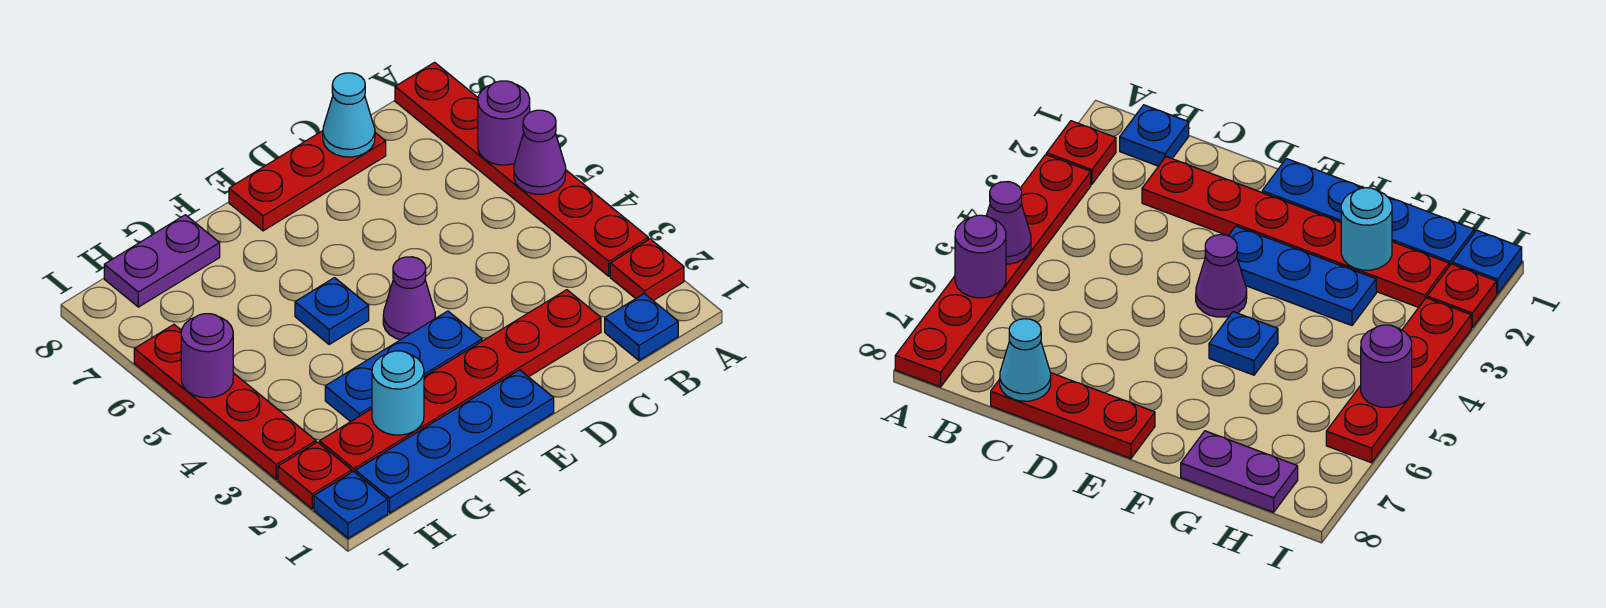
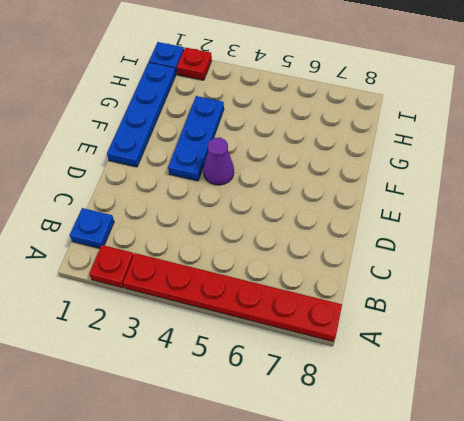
none -> red 1x6 plate [320,290,601,472]
none -> red 1x3 plate [229,131,386,231]
none -> blue 1x1 plate [295,278,369,344]

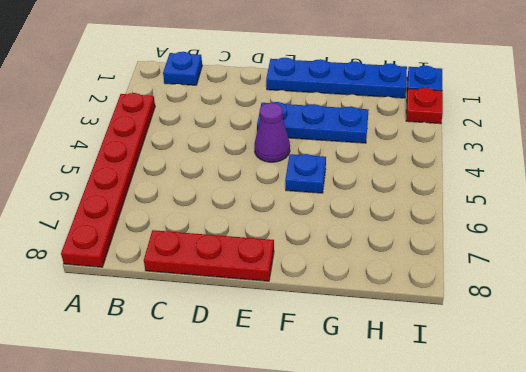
none -> red 1x1 plate [610,239,684,300]
none -> red 1x6 plate [320,290,601,472]
none -> purple 1x2 plate [104,215,220,307]

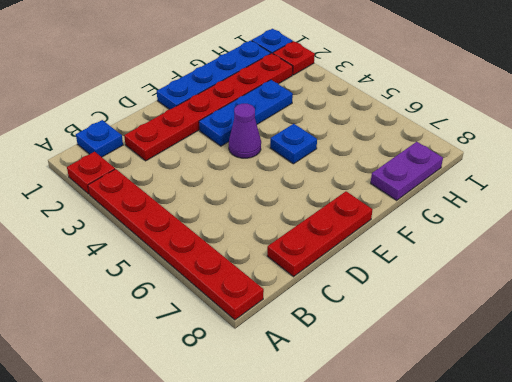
none -> red 1x4 plate [134,325,316,479]
none -> purple 1x1 cone [514,110,566,195]
none -> purple 1x1 round brick [478,81,530,165]

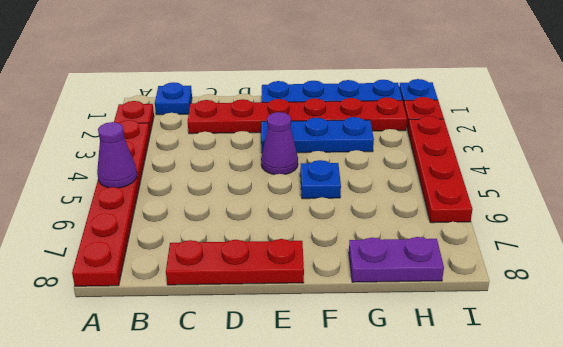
none -> purple 1x1 round brick [478,81,530,165]
none -> cyan 1x1 cone [323,73,375,157]
none -> cyan 1x1 round brick [372,351,424,435]

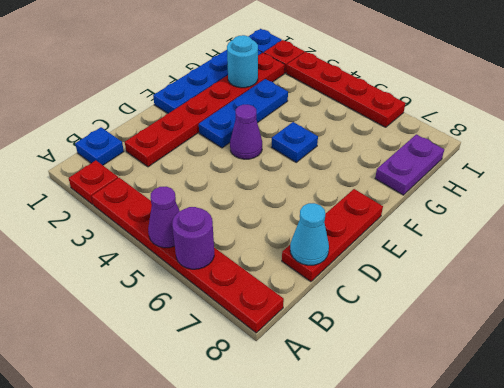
none -> purple 1x1 round brick [181,314,233,398]

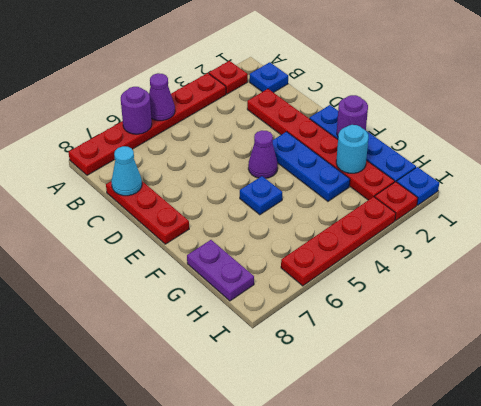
purple 1x1 round brick [337,95,368,136] -> purple 1x1 round brick moved to [181,314,233,398]

